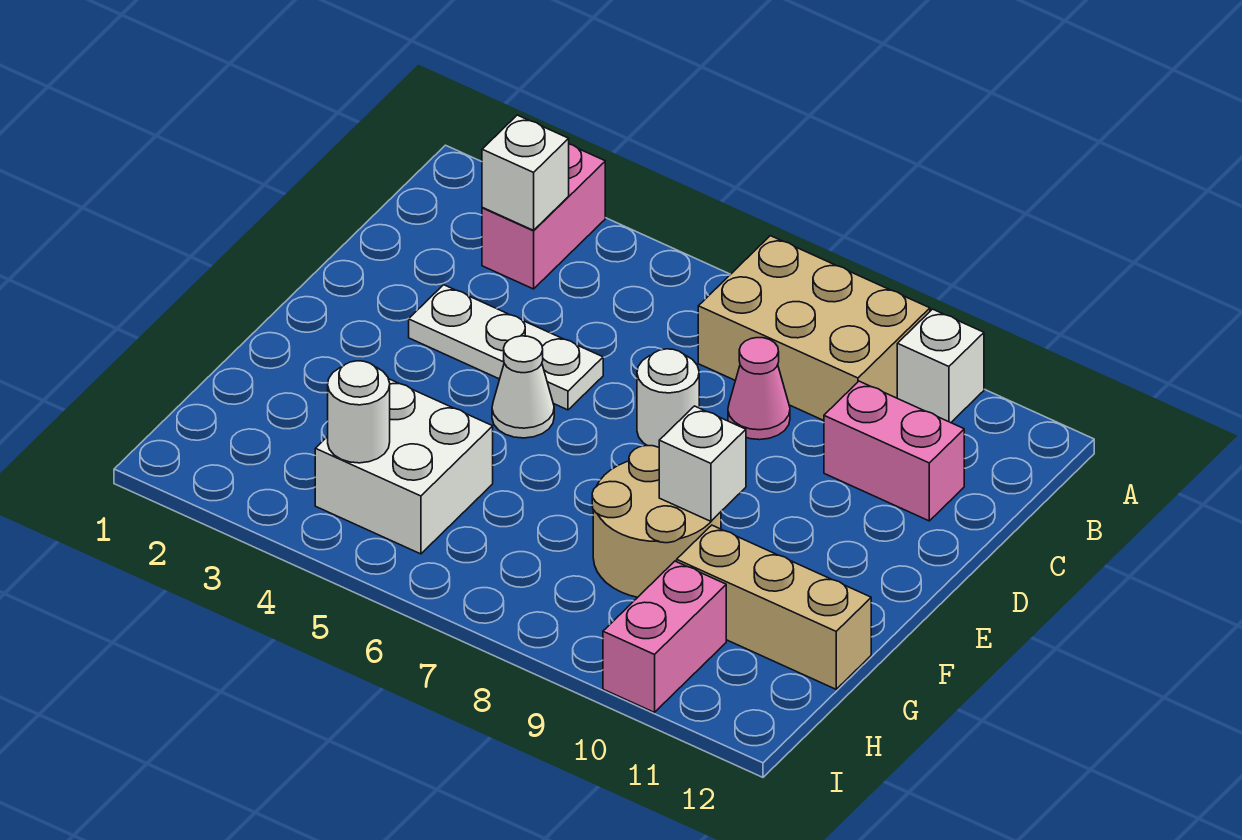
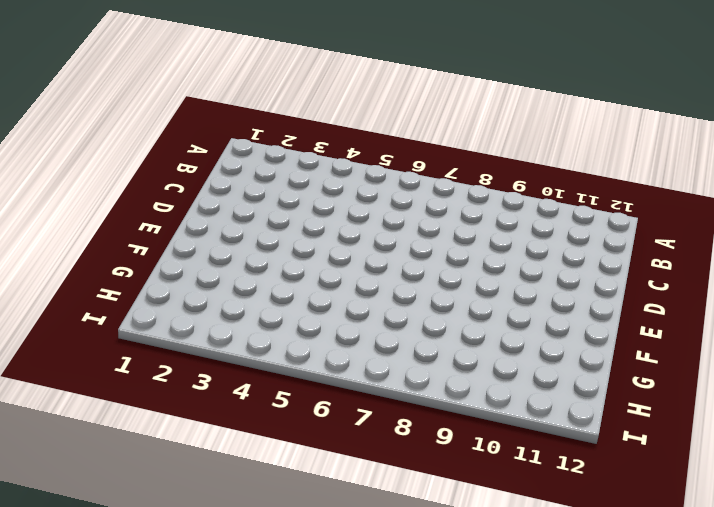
none -> pink 1x2 brick [482,144,605,289]
none -> tan 2x3 brick [698,236,930,420]
none -> white 1x1 brick [897,309,984,423]

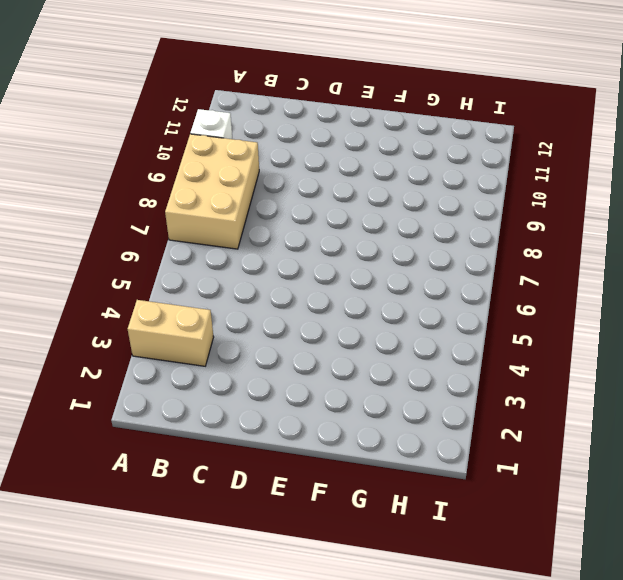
tan 1x2 brick [128,300,214,366] -> pink 1x2 brick [482,144,605,289]
none -> pink 1x1 cone [728,338,790,440]
none -> pink 1x2 brick [824,381,964,521]
none -> white 1x3 plate [409,285,603,410]

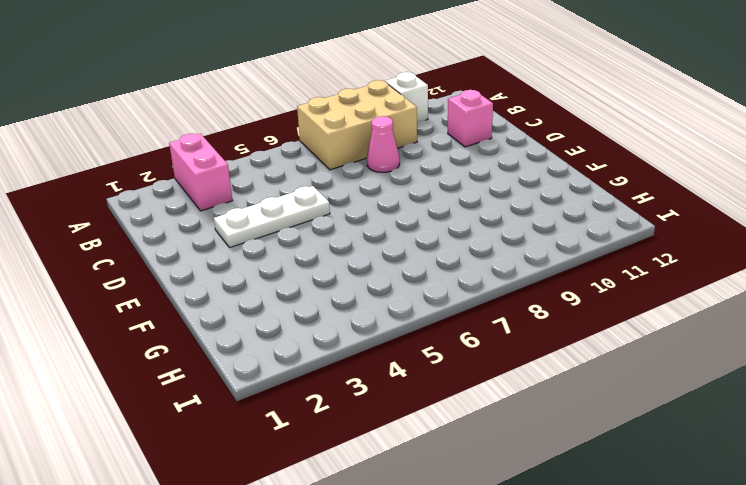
pink 1x1 brick [448,90,493,147] -> pink 1x2 brick [824,381,964,521]
none -> white 1x1 round brick [637,349,699,447]
none -> white 1x1 cone [492,336,554,438]
none -> tan 2x2 round brick [592,446,721,597]

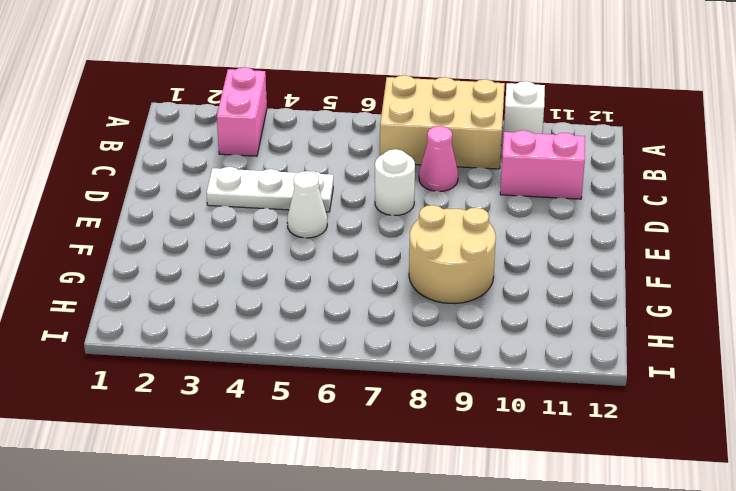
none -> white 2x2 brick [315,379,493,554]
none -> tan 1x3 brick [677,525,871,689]
none -> pink 1x2 brick [603,561,726,712]

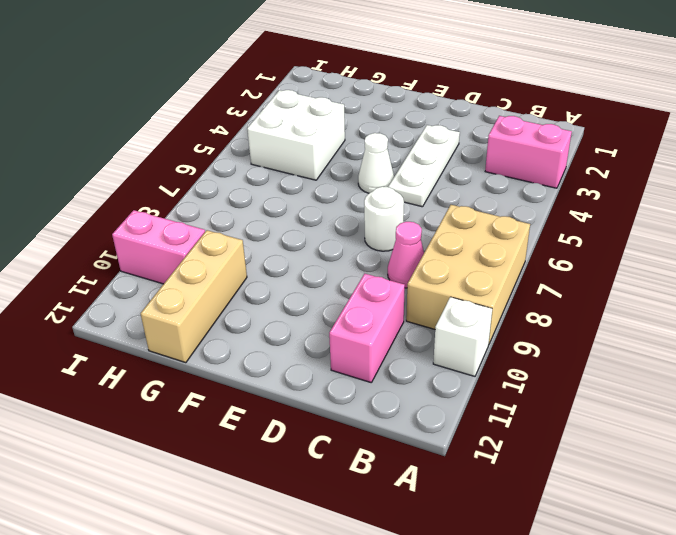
none -> tan 2x2 round brick [592,446,721,597]
none -> white 1x1 brick [482,115,569,230]
none -> white 1x1 brick [659,406,746,521]

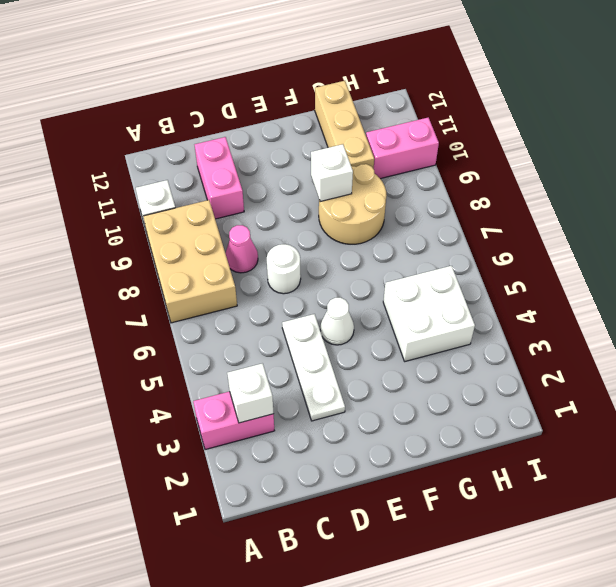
none -> white 1x1 round brick [328,361,390,463]

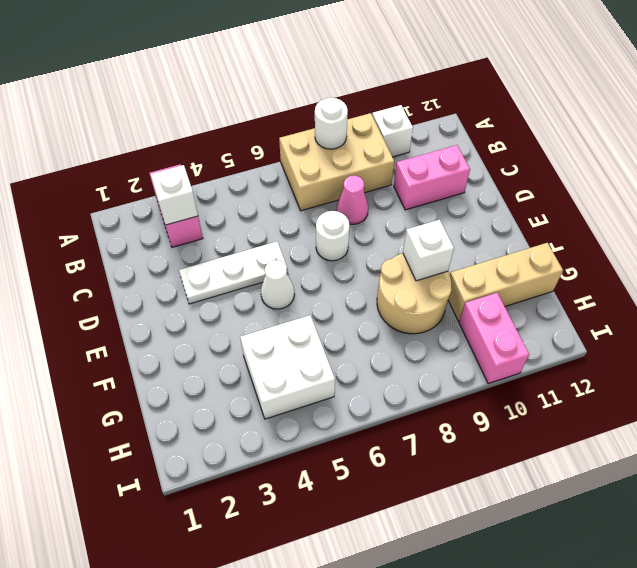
white 1x1 round brick [315,98,348,149] -> white 1x1 round brick moved to [328,361,390,463]

